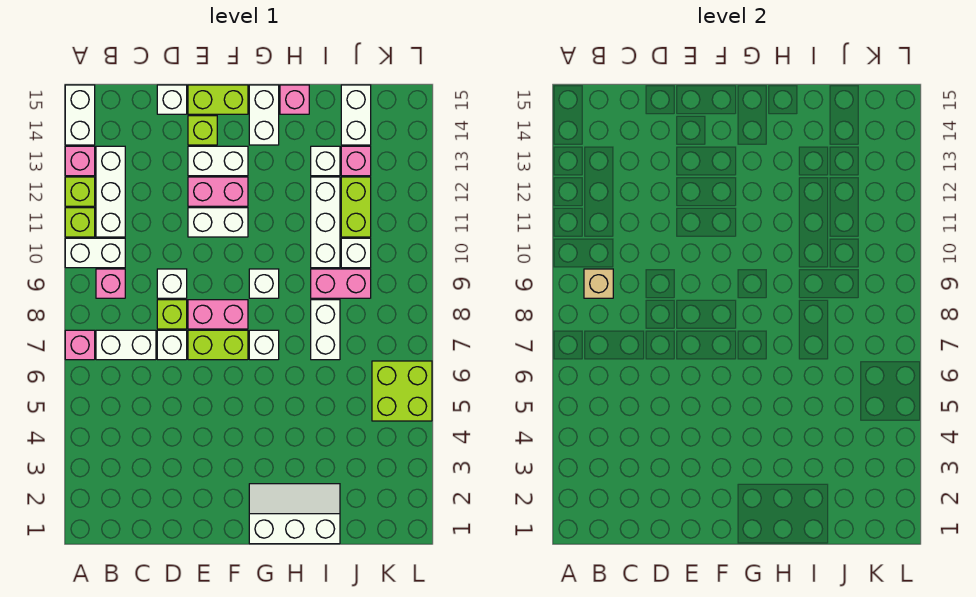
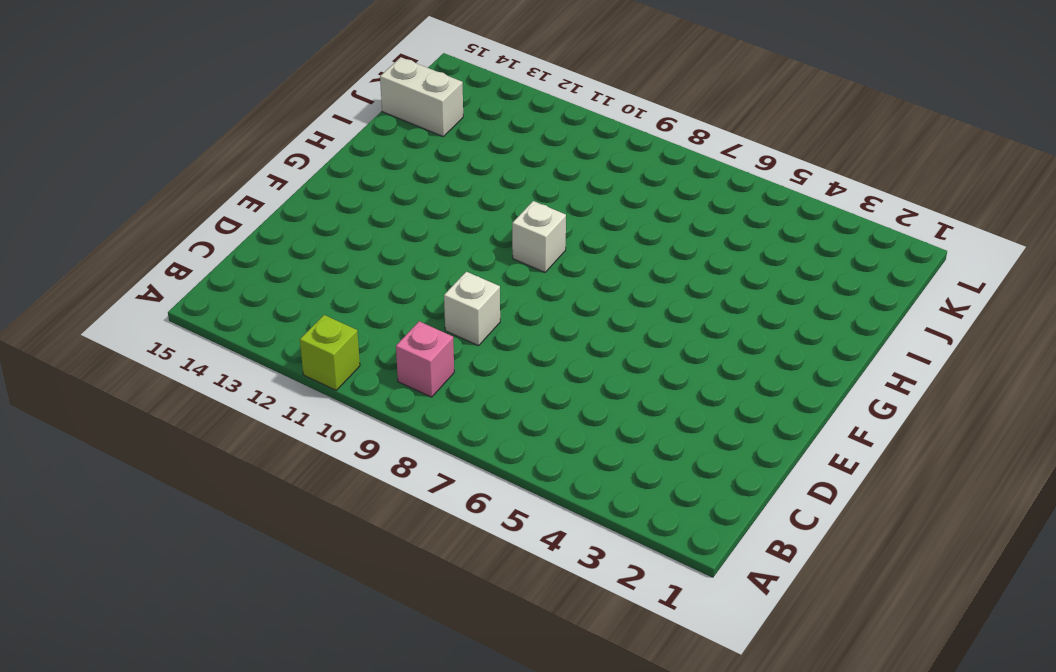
none -> pink 1x1 brick [65,330,95,360]
none -> white 1x2 brick [65,238,125,268]
none -> lime 1x1 brick [65,177,95,206]
none -> pink 1x1 brick [65,146,95,176]

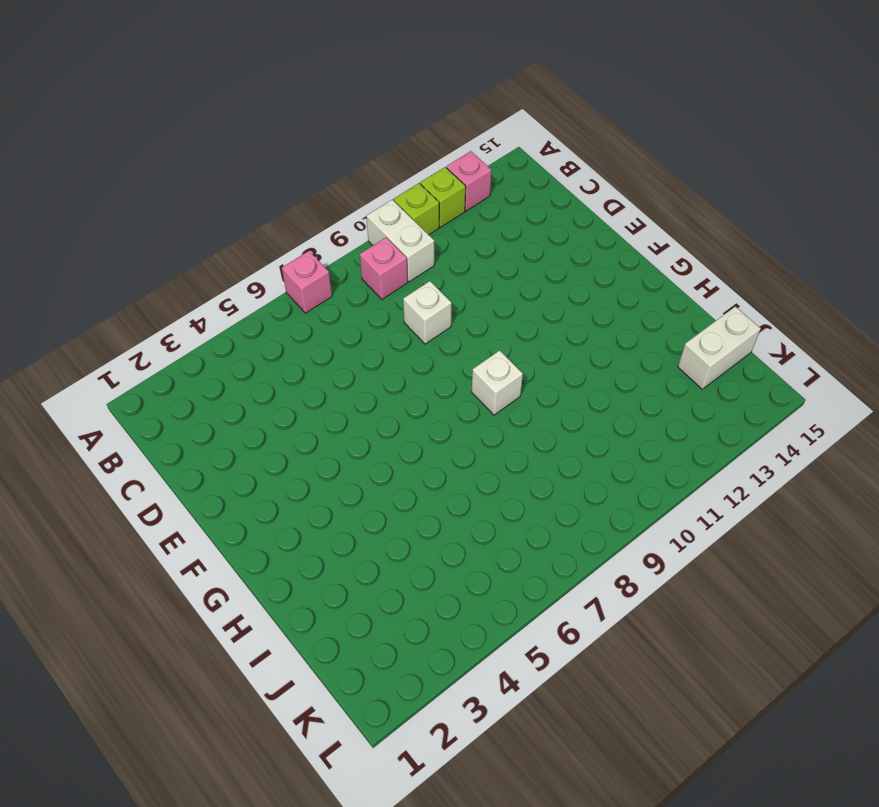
none -> white 1x2 brick [65,85,95,145]
none -> white 1x2 brick [96,330,156,360]
none -> white 1x3 brick [96,146,125,237]
none -> white 1x1 brick [157,330,187,360]

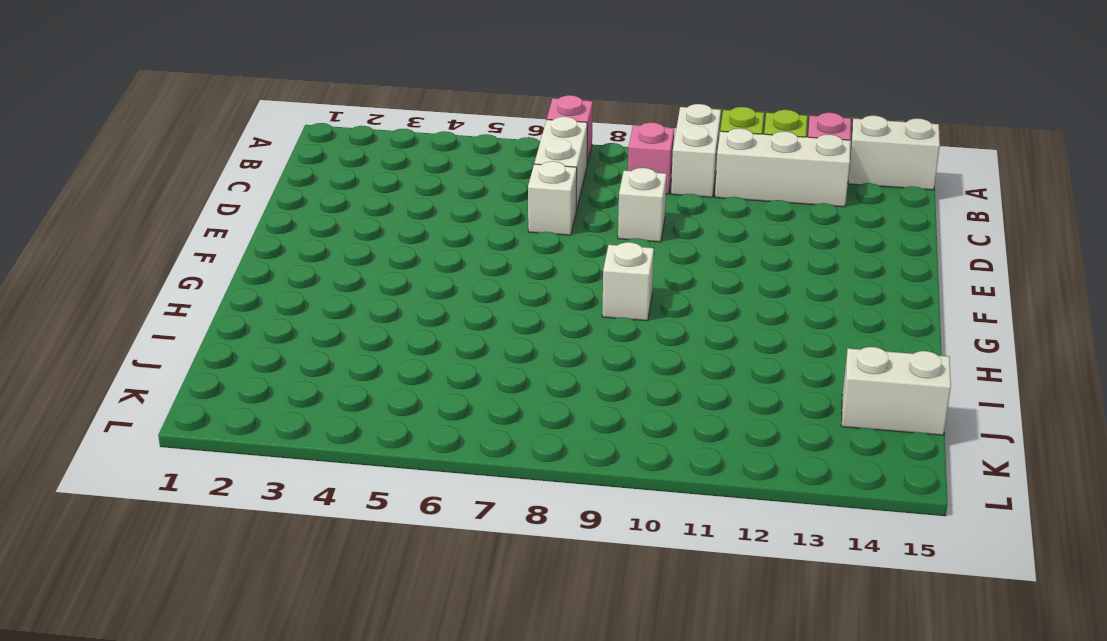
none -> lime 1x1 brick [157,300,187,329]
none -> white 1x1 brick [157,85,187,114]
none -> lime 1x2 brick [188,330,248,360]
none -> pink 1x2 brick [188,300,248,329]

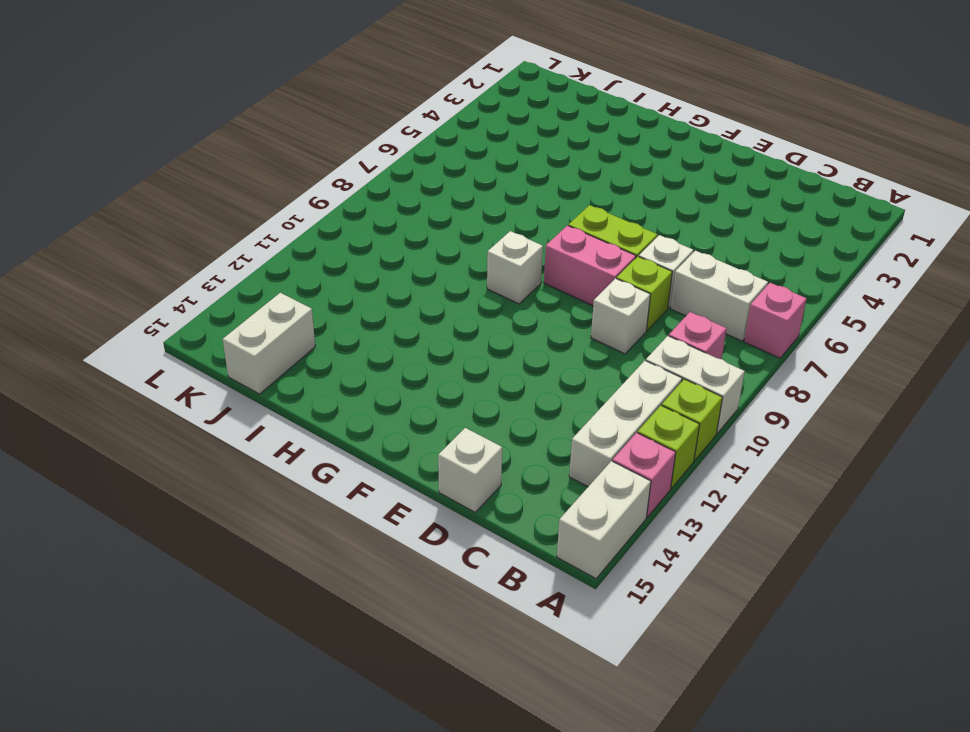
none -> white 1x2 brick [188,208,248,237]
none -> pink 1x2 brick [188,177,248,206]
none -> white 1x2 brick [188,146,248,176]
none -> lime 1x1 brick [188,116,217,145]

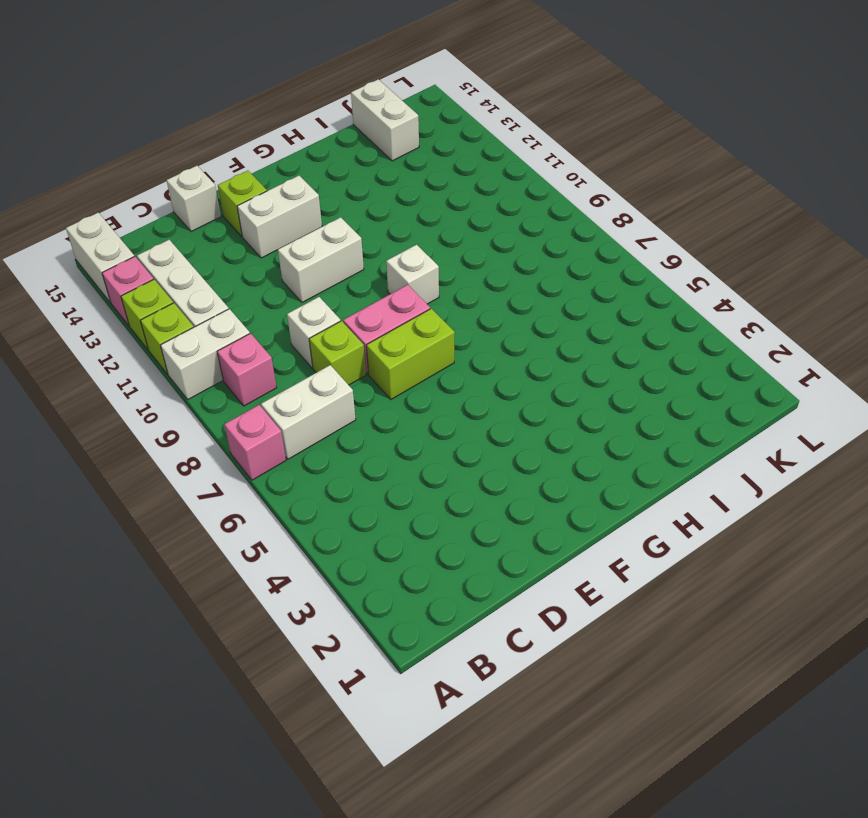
none -> white 1x1 brick [157,330,187,360]
none -> pink 1x2 brick [188,177,248,206]
none -> lime 1x2 brick [188,85,248,114]
none -> white 2x3 slope [249,484,340,544]

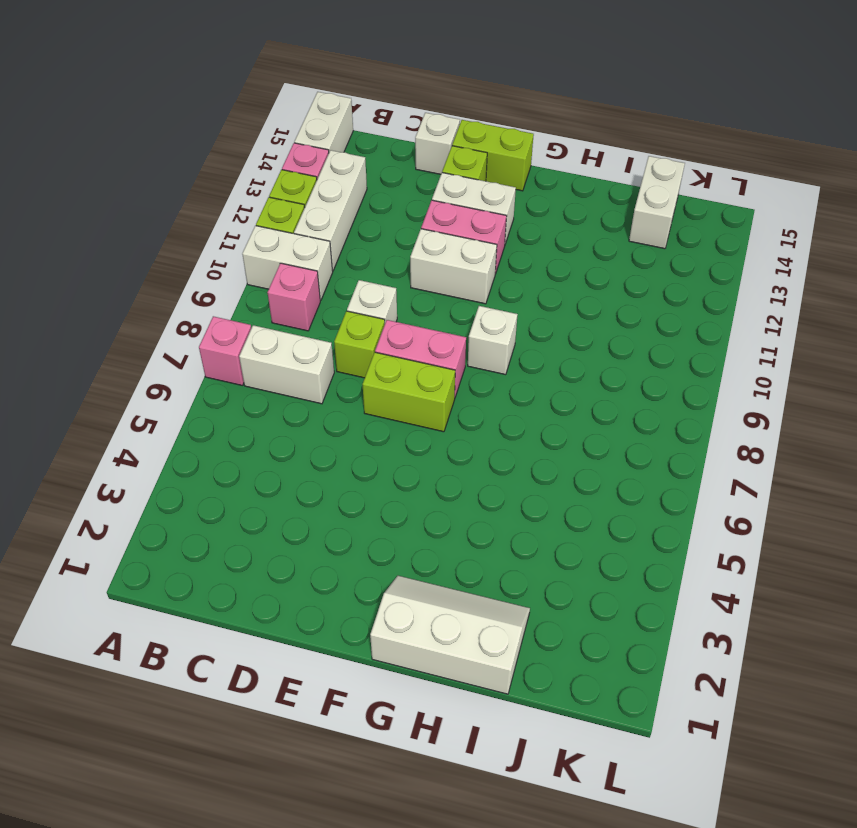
none -> white 1x1 brick [157,330,187,360]
none -> white 1x1 brick [249,330,279,360]
none -> white 1x2 brick [249,85,279,145]
none -> pink 1x1 brick [280,85,309,114]

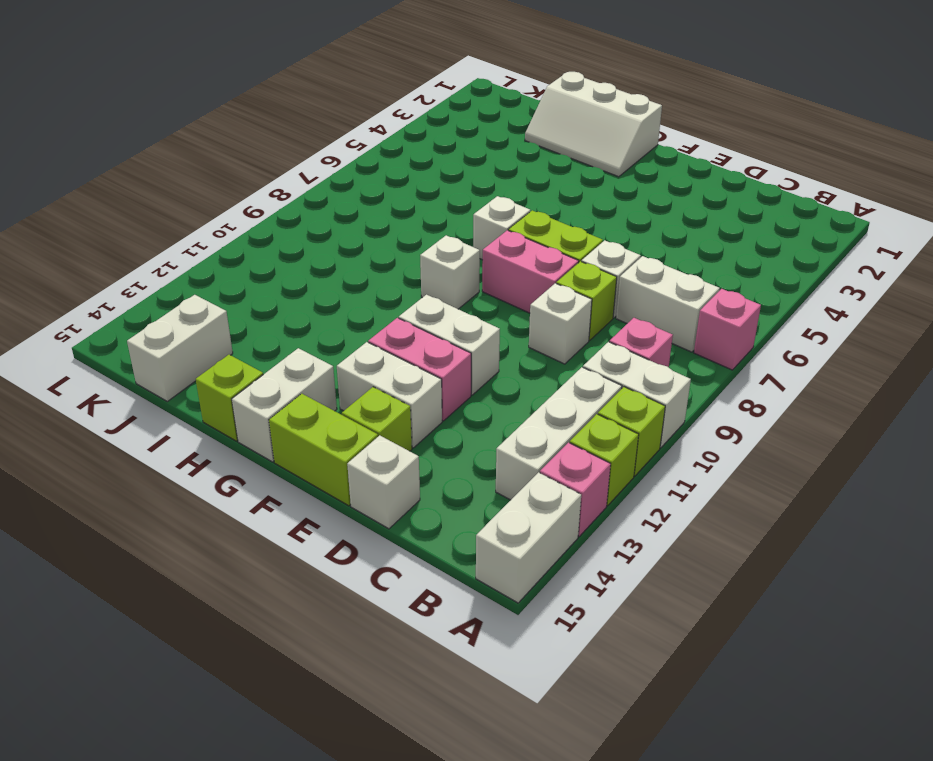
lime 1x1 brick [196,355,263,441] -> pink 1x1 brick [280,85,309,114]
none -> white 1x2 brick [311,300,340,360]
none -> pink 1x2 brick [311,269,371,298]
none -> white 1x3 brick [311,177,340,268]
none -> white 1x1 brick [311,146,340,176]

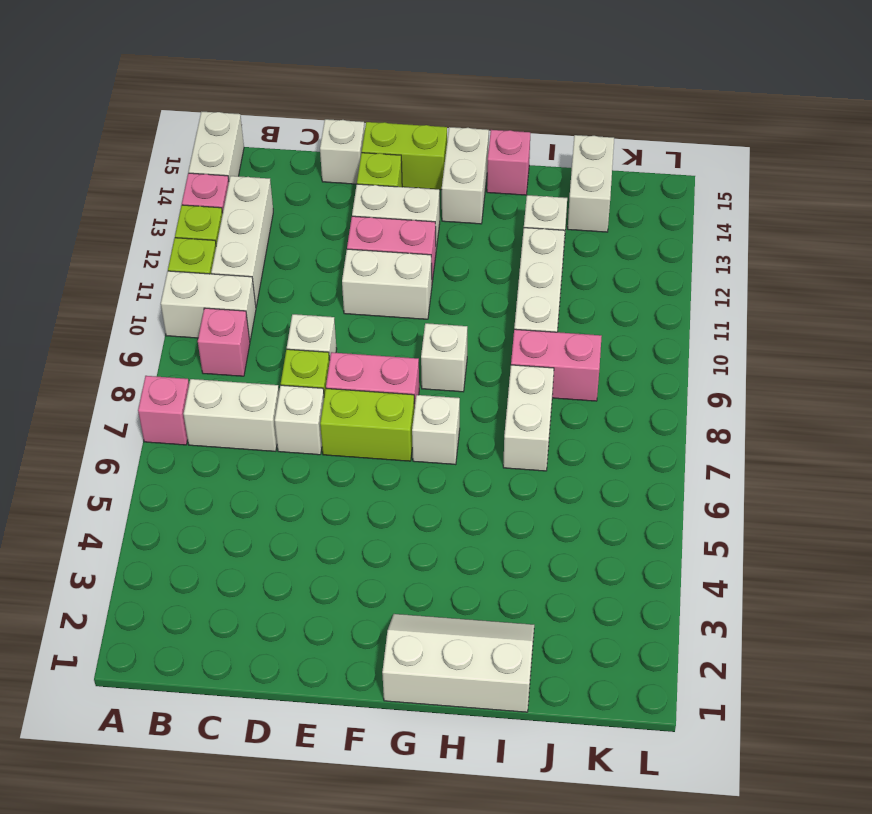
none -> white 1x1 brick [341,238,371,268]
none -> lime 1x2 brick [341,177,371,237]
none -> pink 1x1 brick [341,146,371,176]
none -> lime 2x2 brick [372,361,432,421]

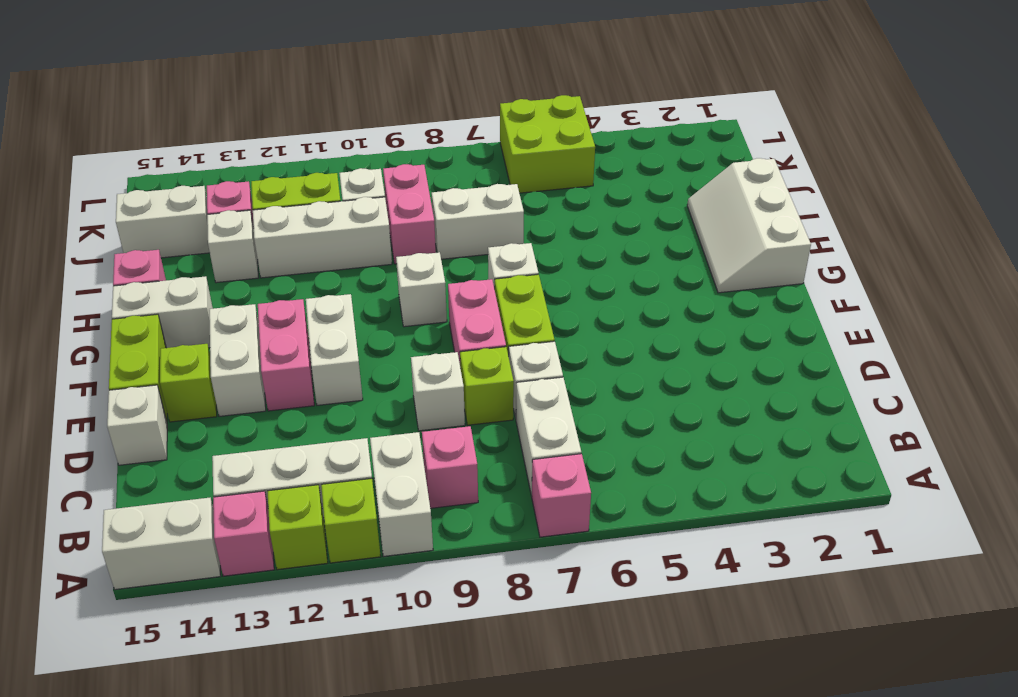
none -> tan 1x1 brick [584,269,613,298]

